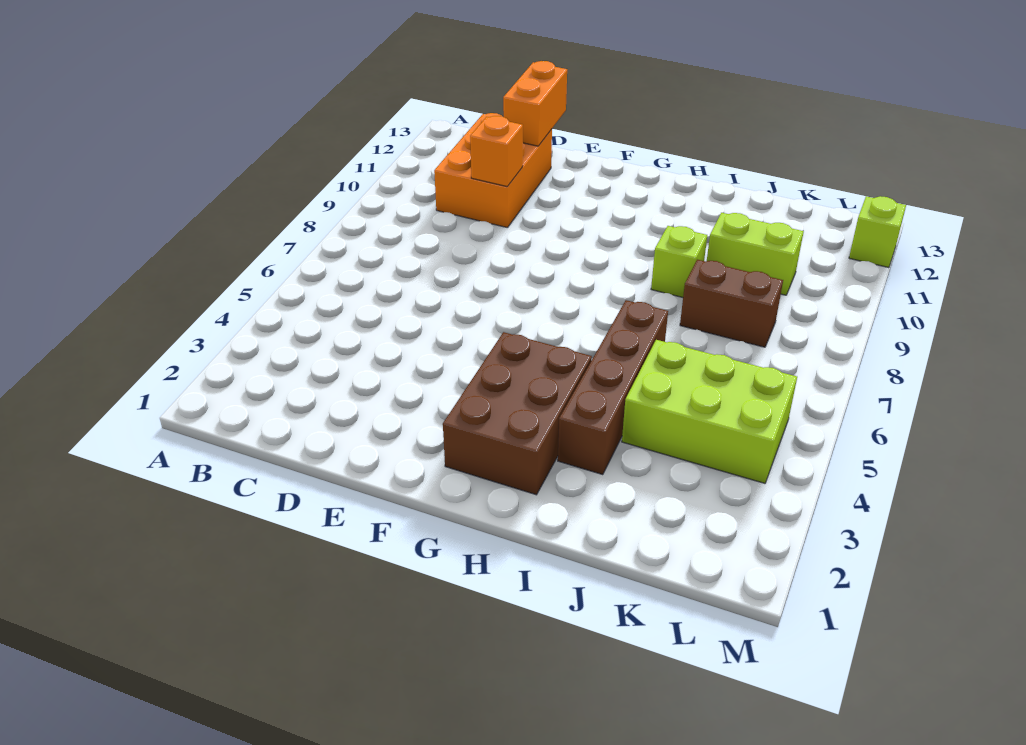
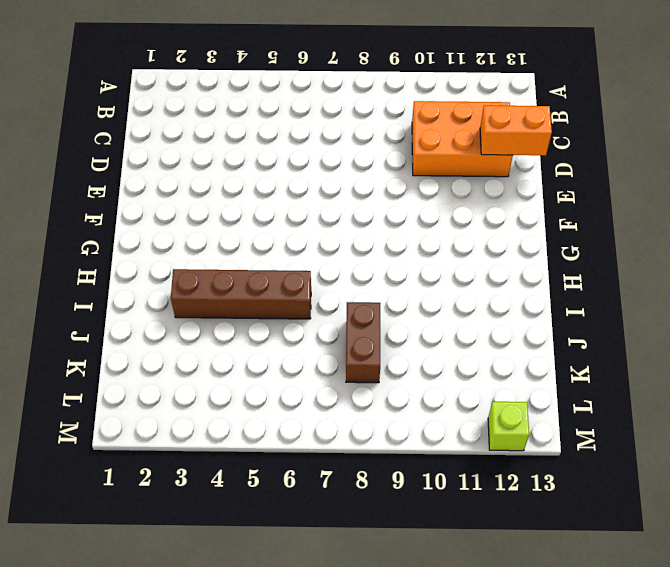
none -> brown 2x3 brick [443,332,592,495]
none -> lime 1x1 brick [651,226,707,297]

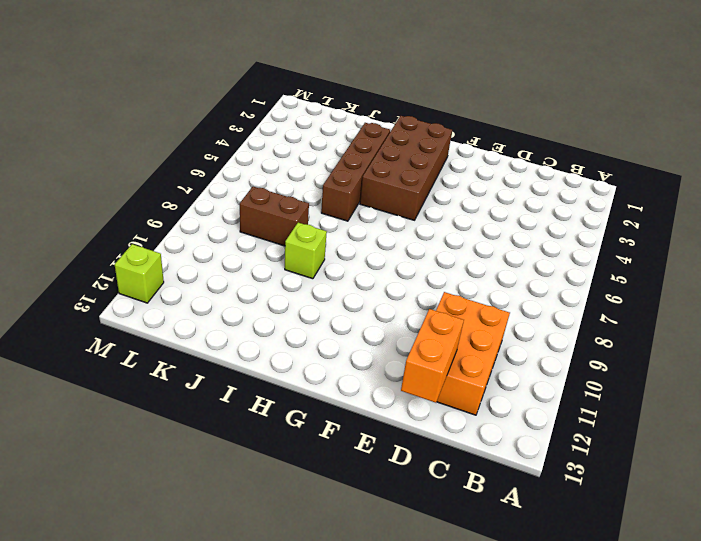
brown 2x4 brick [360,116,452,220] -> brown 2x3 brick [443,332,592,495]
none -> lime 2x3 brick [622,340,797,483]
none -> lime 1x2 brick [707,213,804,295]

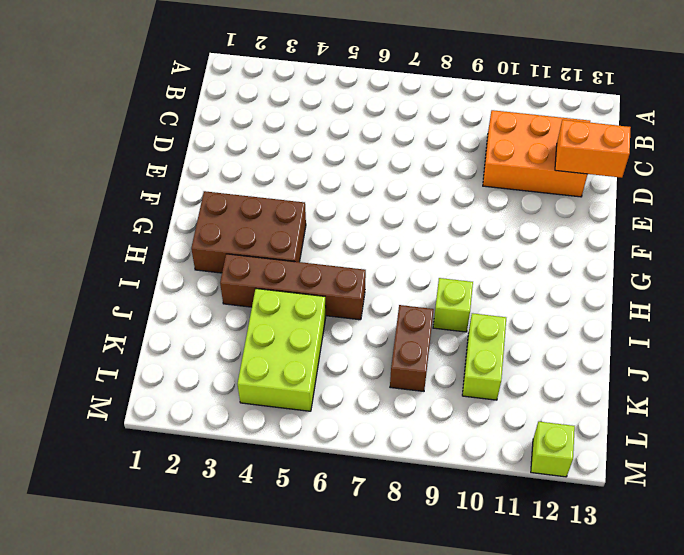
none -> orange 1x1 brick [470,116,523,187]

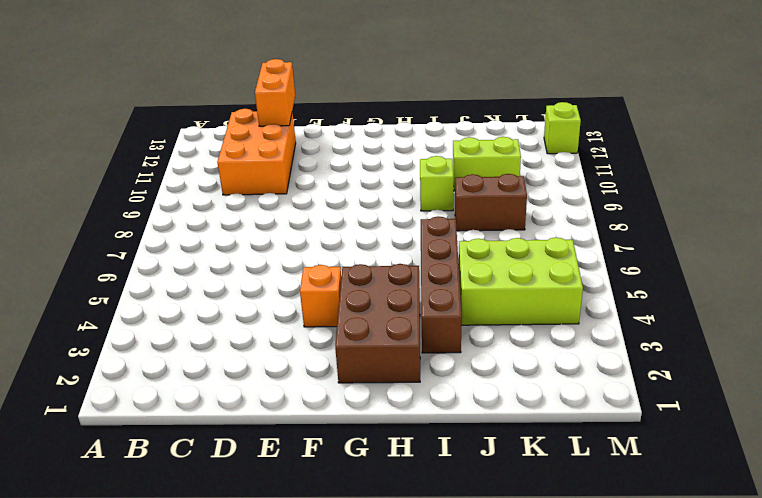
orange 1x1 brick [300,265,341,327] -> orange 1x1 brick moved to [470,116,523,187]

